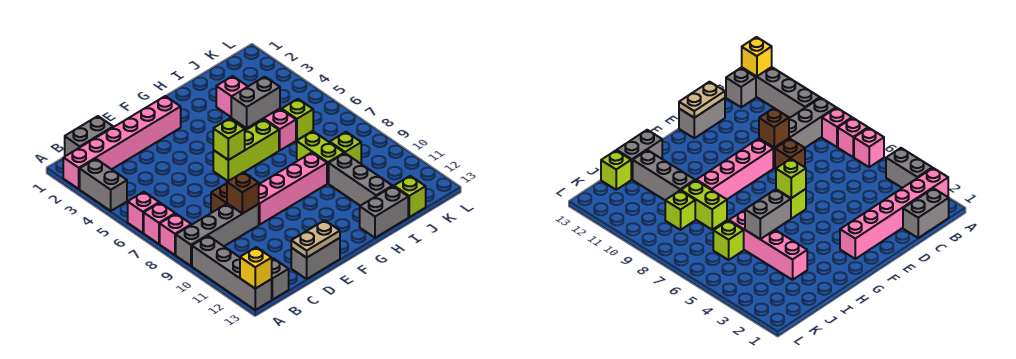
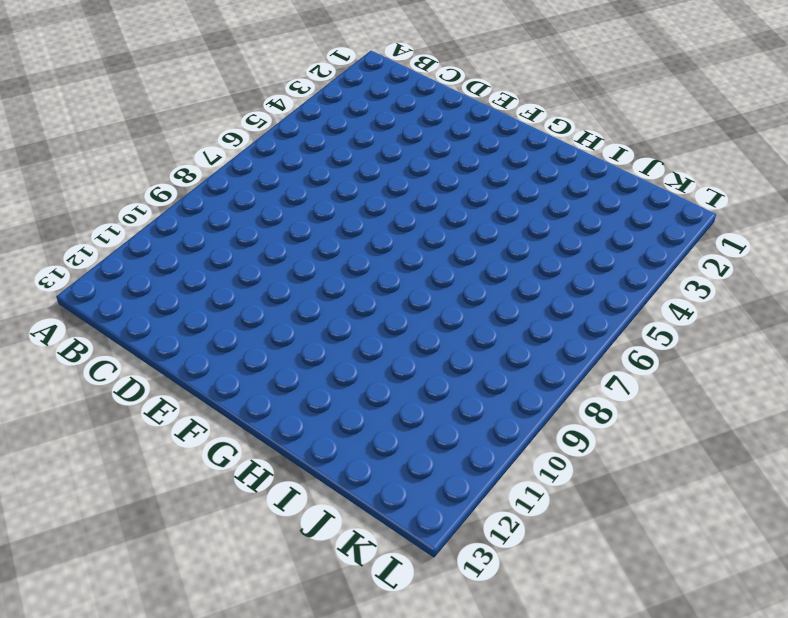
none -> pink 1x6 brick [63,96,181,189]
none -> grey 1x2 brick [80,159,127,211]
none -> pink 1x1 brick [128,192,159,233]

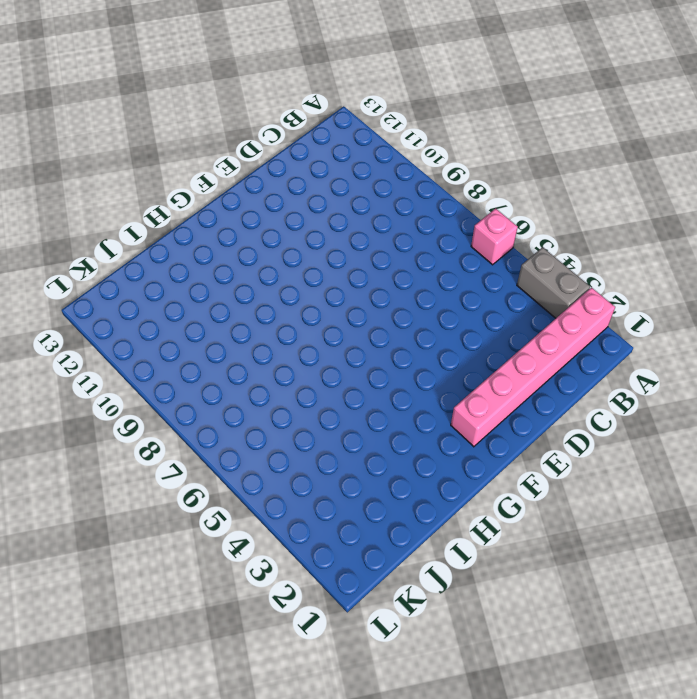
none -> pink 1x1 brick [144,203,175,244]
none -> pink 1x1 brick [160,214,191,255]
none -> grey 1x4 brick [176,204,259,266]

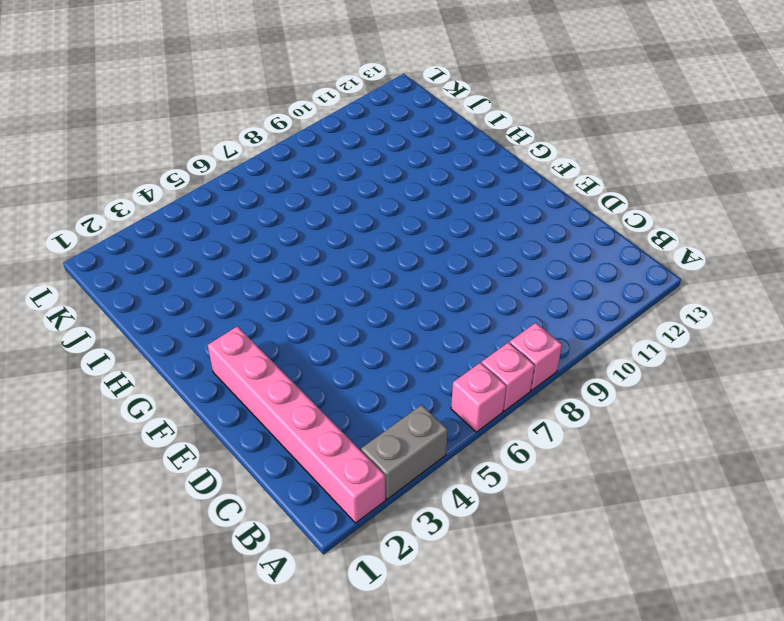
none -> grey 1x4 brick [176,204,259,266]
none -> grey 1x4 brick [192,236,272,310]
none -> grey 1x2 brick [65,116,113,156]

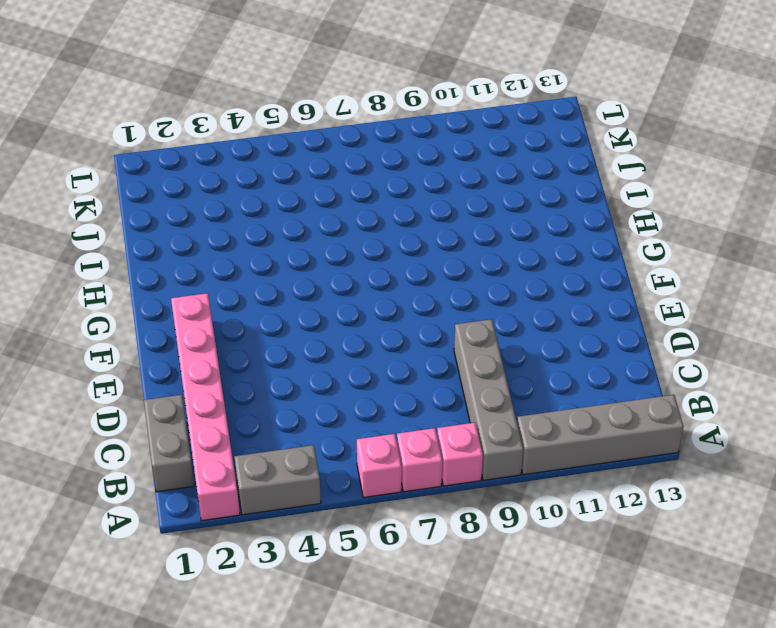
none -> grey 1x1 brick [272,258,289,300]
none -> brown 1x1 brick [211,183,227,213]
none -> grey 1x2 brick [291,238,340,279]

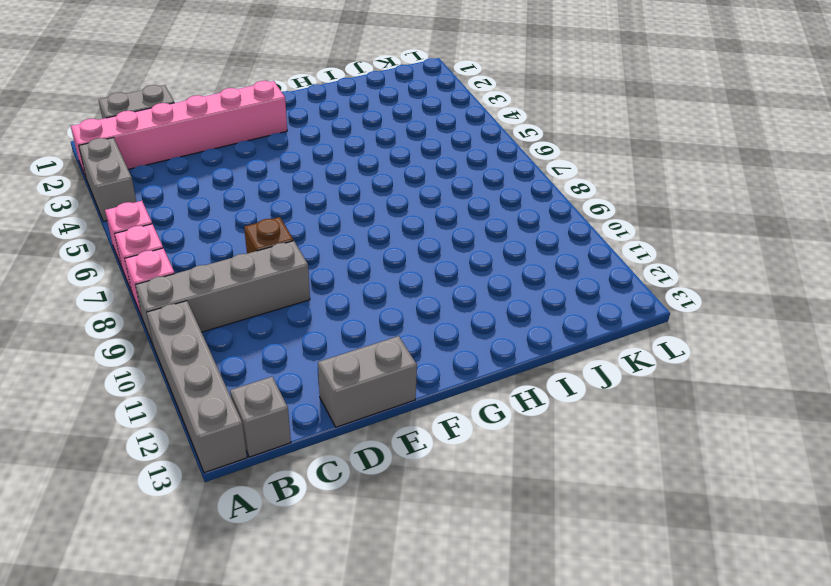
none -> pink 1x4 brick [259,153,327,225]
none -> lime 1x3 brick [213,119,279,181]
none -> grey 1x2 brick [360,186,408,238]

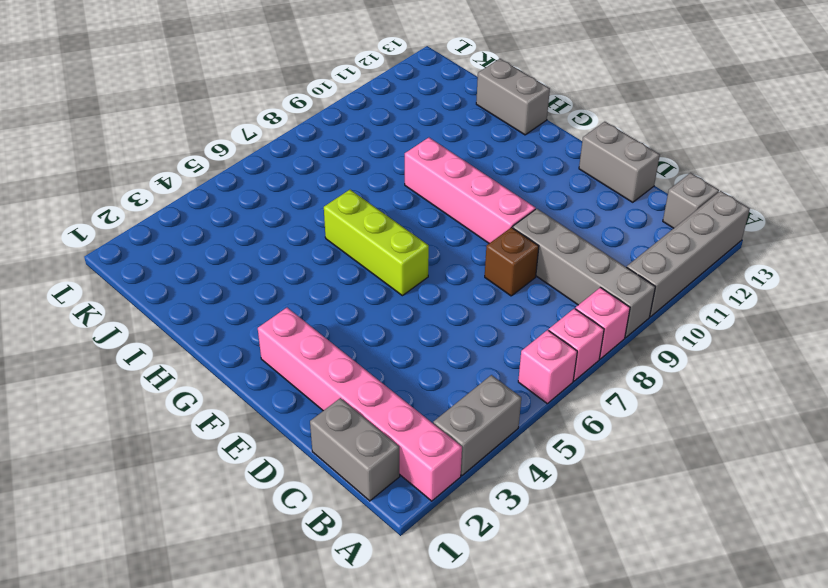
none -> pink 1x4 brick [216,76,296,150]
none -> lime 1x2 brick [297,131,344,183]
none -> grey 1x3 brick [329,153,392,206]

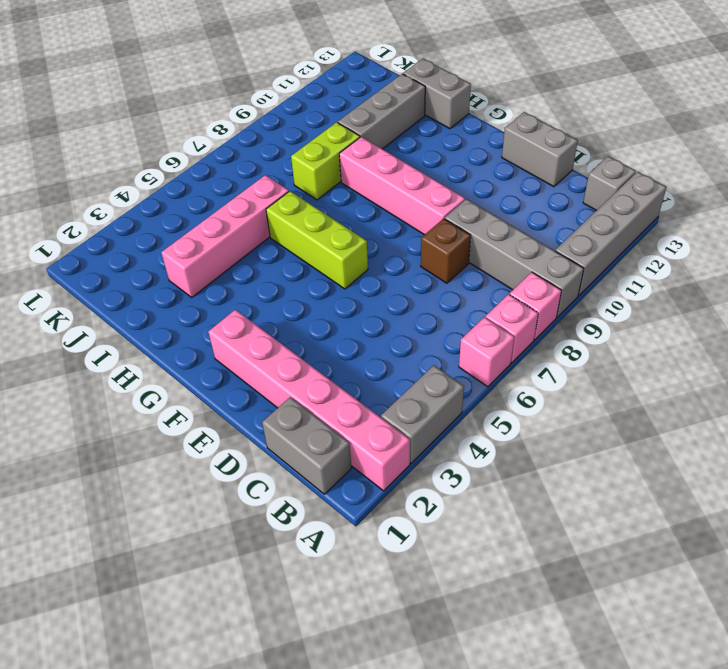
none -> lime 1x1 brick [282,99,313,140]
none -> lime 1x1 brick [330,132,361,164]
none -> lime 1x1 brick [394,176,426,217]

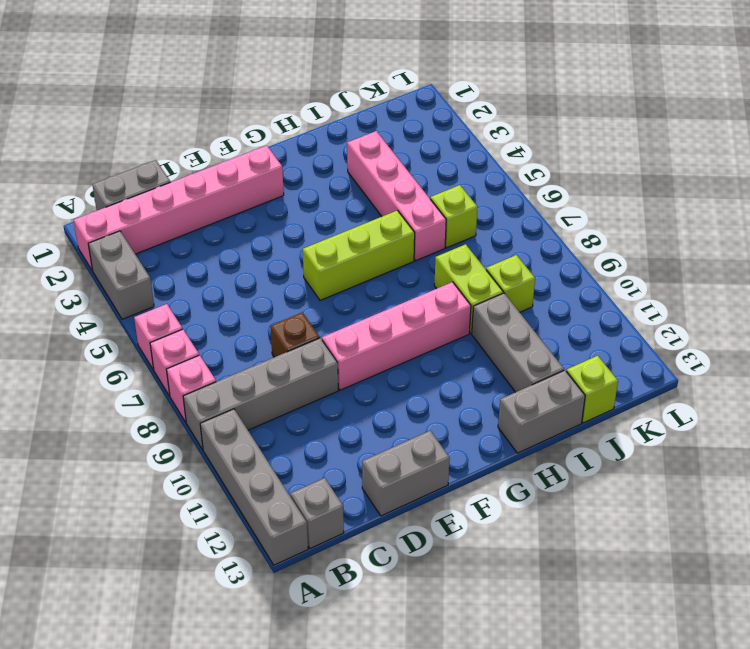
none -> yellow 1x1 brick [240,247,272,289]
none -> brown 1x1 brick [227,172,259,214]
none -> tan 1x2 plate [291,220,340,258]

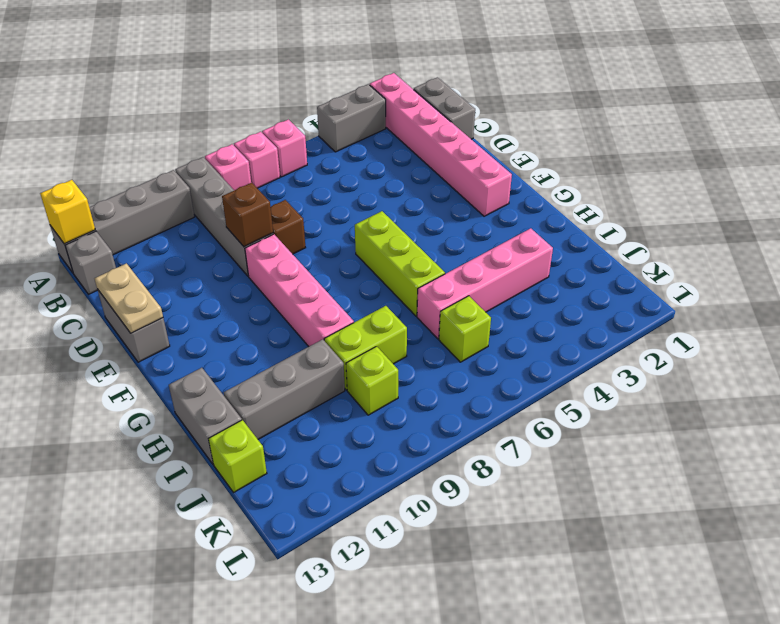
none -> lime 1x1 brick [213,119,245,160]
none -> grey 1x2 brick [231,77,280,128]

